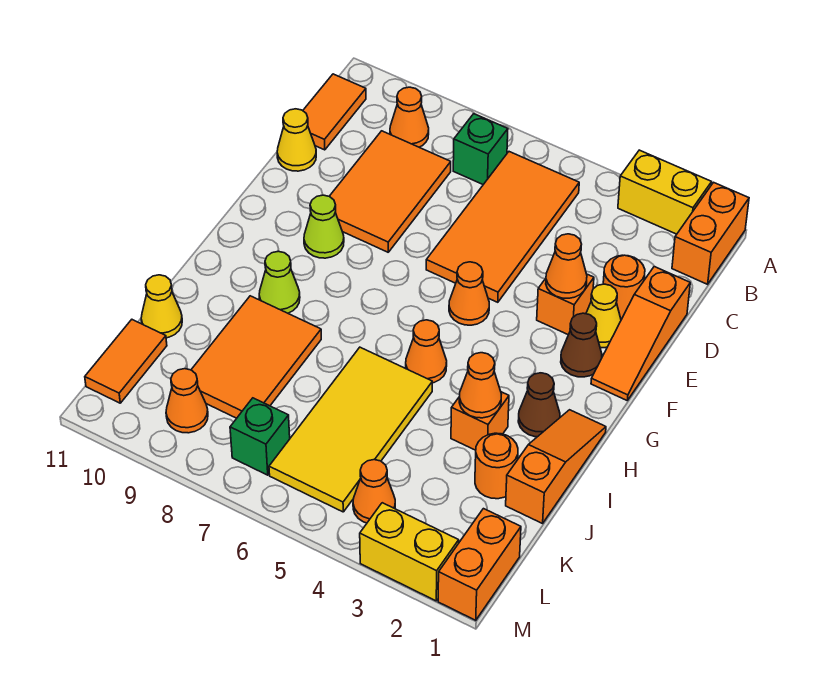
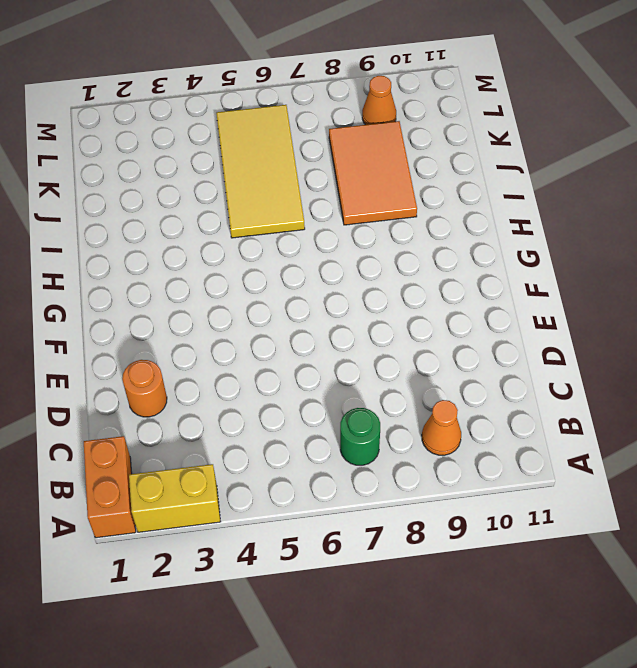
green 1x1 round brick [340,408,380,465] -> green 1x1 brick [453,114,508,185]
none -> orange 2x4 tile [426,152,579,302]
none -> orange 1x2 tile [303,74,366,150]
none -> orange 2x3 tile [329,131,451,252]
none -> orange 1x3 slope [591,267,690,400]

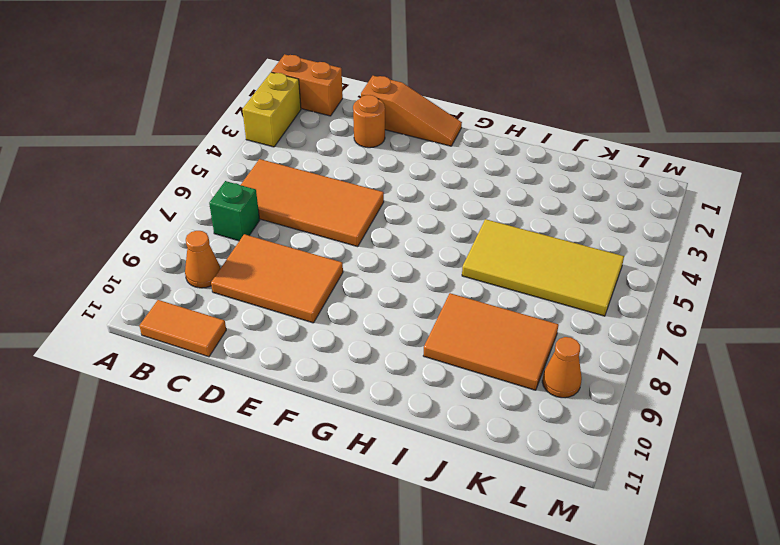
none -> yellow 1x1 cone [277,109,316,171]
none -> yellow 1x1 cone [586,284,621,348]
none -> orange 1x1 brick [537,274,594,335]
none -> brown 1x1 cone [561,313,602,377]

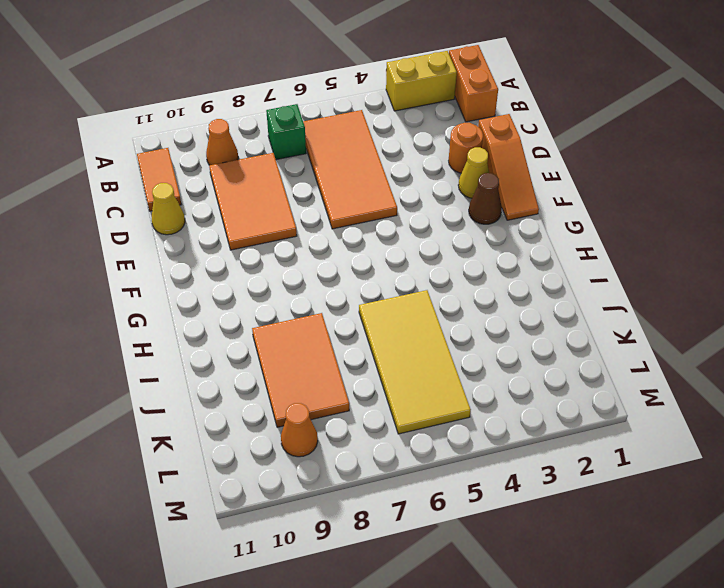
none -> orange 1x1 brick [537,274,594,335]
none -> orange 1x1 cone [449,262,489,325]
none -> lime 1x1 cone [304,195,344,258]
none -> orange 1x3 slope [506,410,606,524]

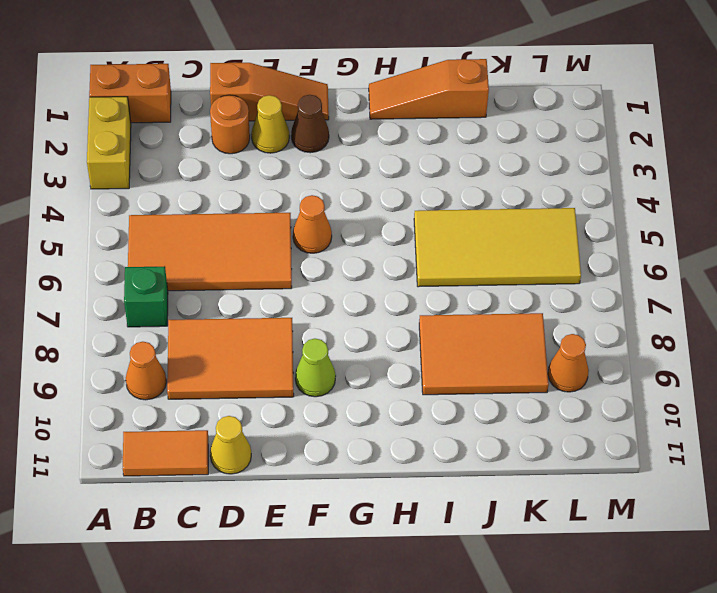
none -> orange 1x1 brick [537,274,594,335]
none -> brown 1x1 cone [518,373,560,437]
none -> orange 1x1 cone [406,320,447,383]
none -> lime 1x1 cone [259,251,300,313]

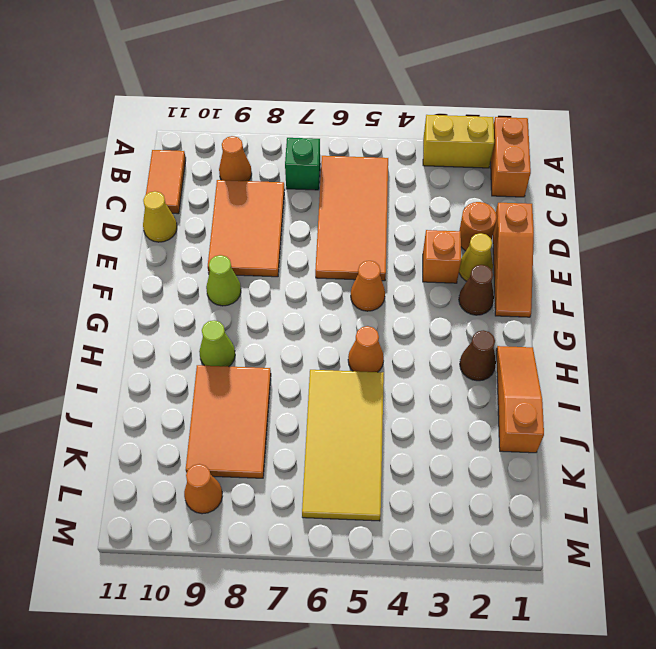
none -> orange 1x1 brick [451,392,509,450]
none -> orange 1x1 round brick [475,433,518,499]
none -> yellow 1x1 cone [141,275,182,338]
none -> orange 1x2 tile [85,320,167,403]

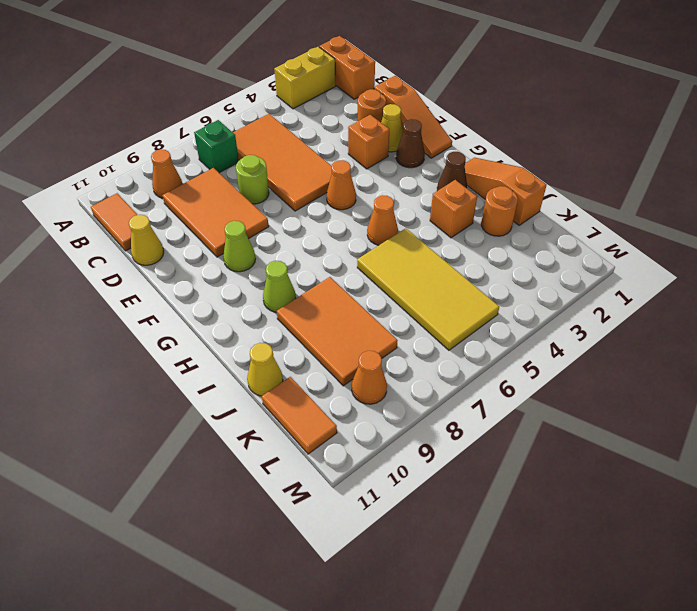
lime 1x1 round brick [236,155,269,204] -> none
none -> orange 1x2 brick [438,509,521,620]
none -> orange 1x1 cone [353,460,395,523]
none -> green 1x1 brick [230,398,290,475]
none -> yellow 1x2 brick [360,503,459,601]

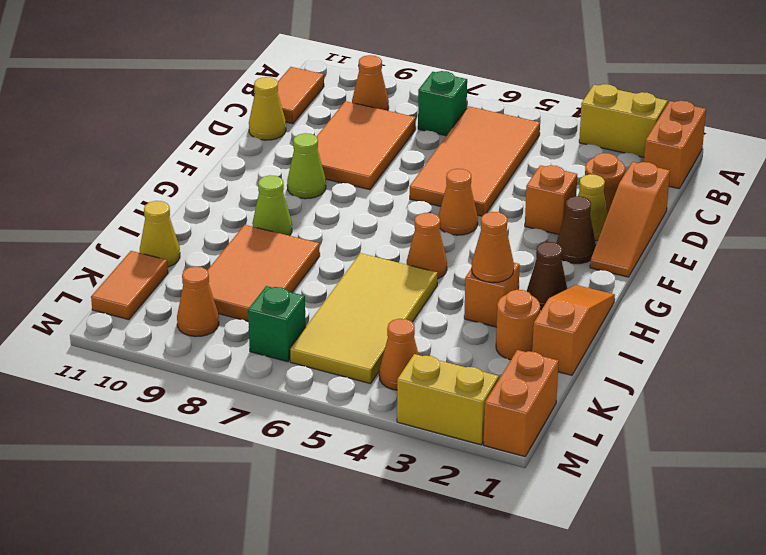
none -> orange 1x1 cone [546,234,587,298]

